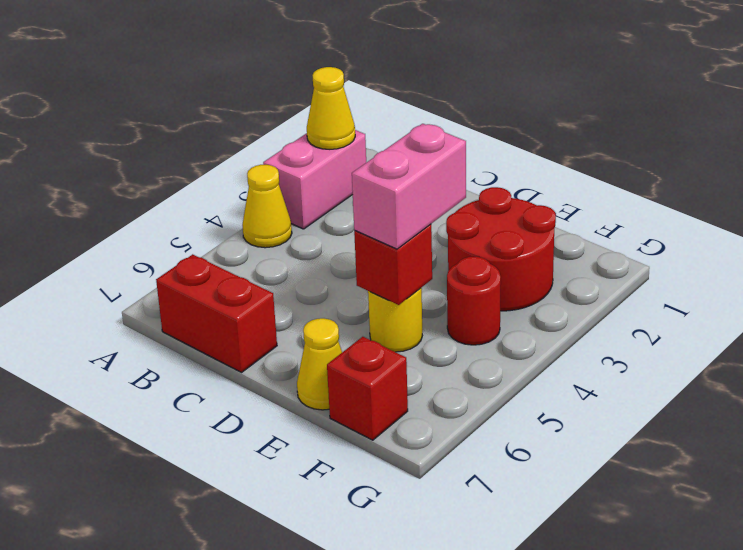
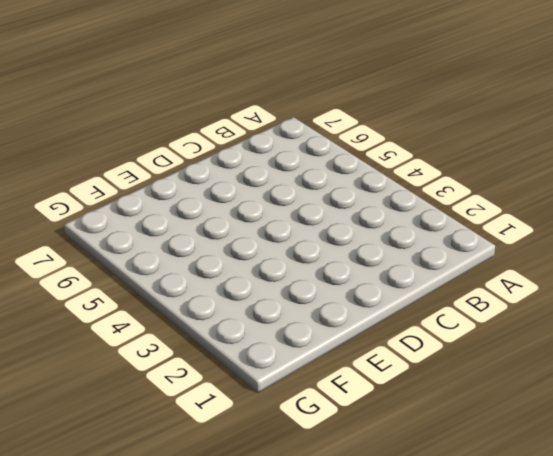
none -> pink 1x2 brick [263,130,366,229]
none -> yellow 1x1 cone [242,165,292,248]

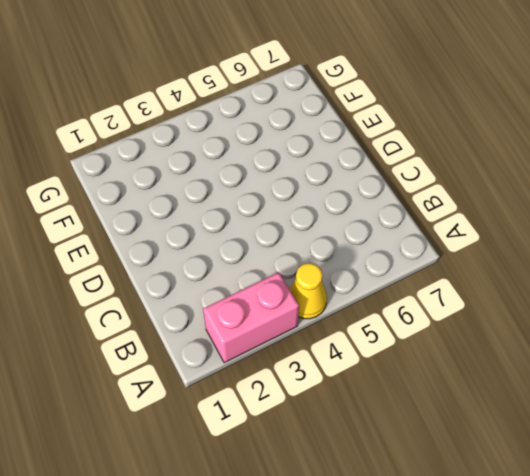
none -> red 1x2 brick [156,254,277,372]
none -> red 2x2 round brick [446,187,556,311]

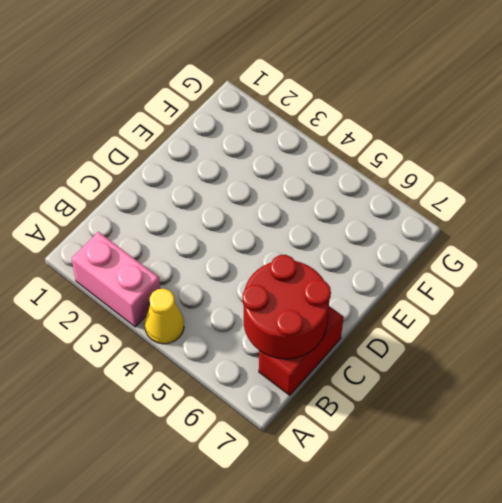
red 2x2 round brick [243,255,331,359] -> red 2x2 round brick moved to [446,187,556,311]
none -> yellow 1x1 round brick [368,288,422,352]
none -> yellow 1x1 cone [297,318,342,410]

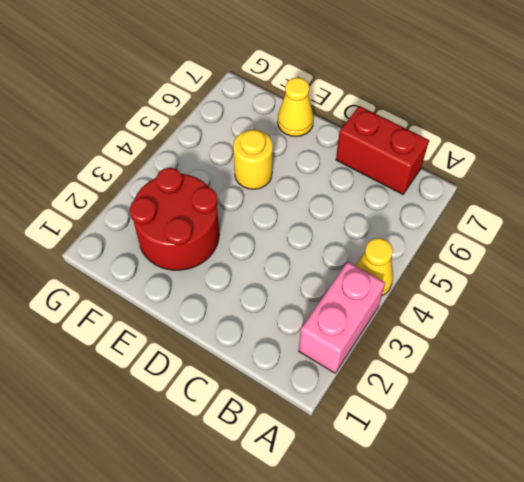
none -> red 1x1 round brick [447,257,501,345]
none -> red 1x1 brick [327,337,408,440]

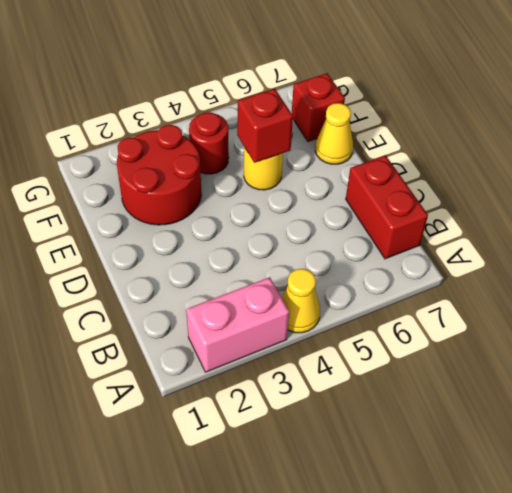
none -> yellow 1x1 cone [307,67,355,149]
none -> pink 1x2 brick [352,124,466,249]

